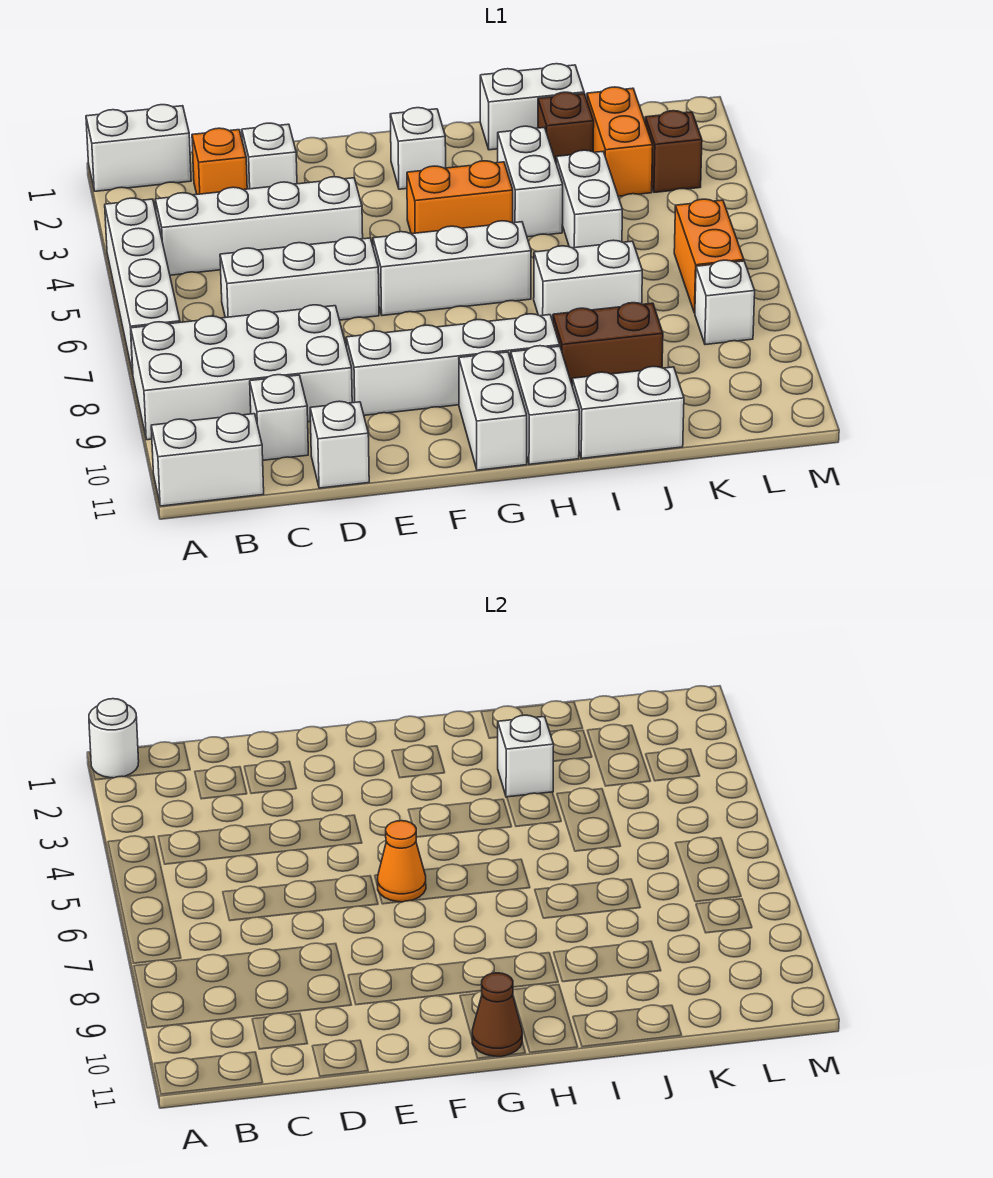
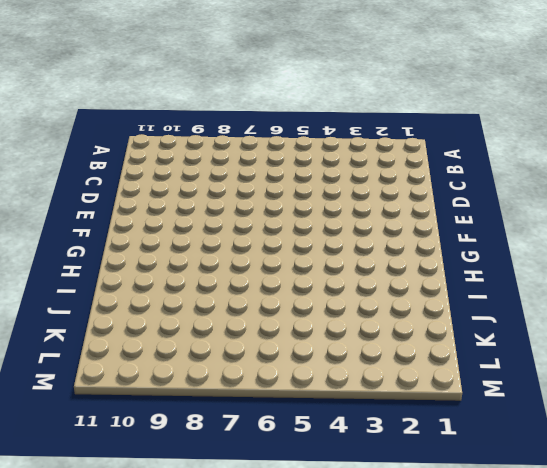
none -> white 1x2 brick [86,105,191,191]
none -> white 1x4 brick [105,198,180,374]
none -> white 2x4 brick [131,305,352,440]
none -> white 1x2 brick [151,413,264,506]

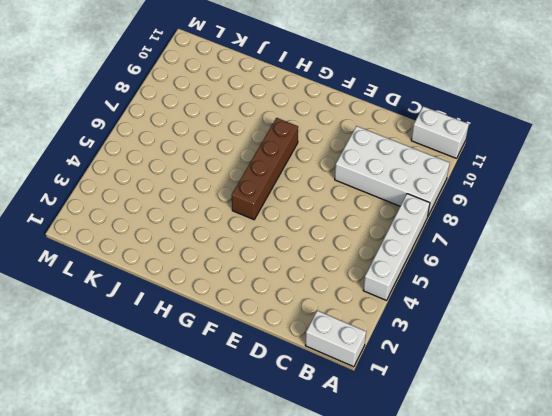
brown 1x4 brick [232,118,298,220] -> white 1x3 brick [373,221,531,316]
none -> white 1x4 brick [155,177,363,275]
none -> orange 1x1 brick [192,128,247,194]
none -> white 1x3 brick [220,237,379,320]
none -> white 1x1 brick [250,375,308,460]

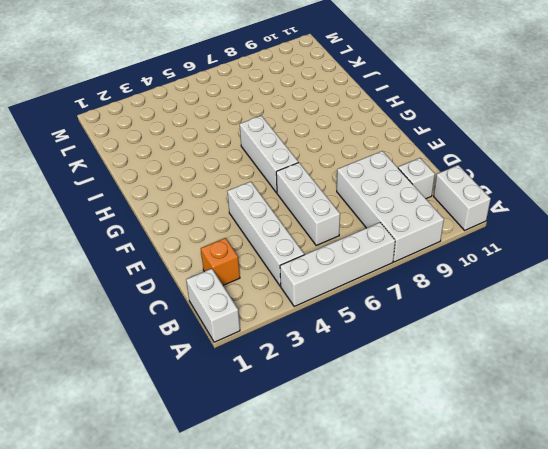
none -> white 1x1 brick [242,123,297,189]
none -> white 1x1 brick [310,401,369,488]
none -> white 1x4 brick [346,314,560,415]
none -> white 1x1 brick [390,108,446,189]

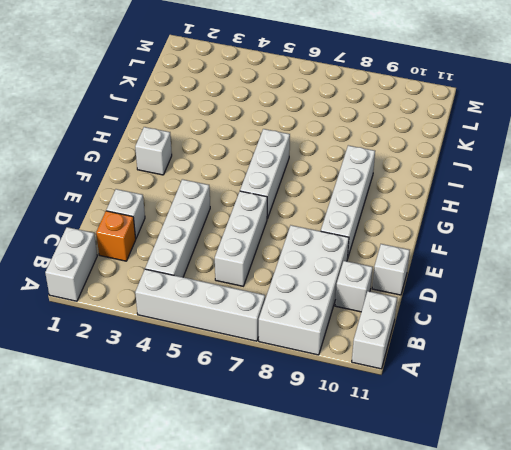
none -> orange 1x2 brick [407,161,513,234]
none -> white 1x2 brick [459,352,527,470]
none -> white 1x2 brick [511,346,579,464]
none -> white 1x2 brick [480,64,584,150]

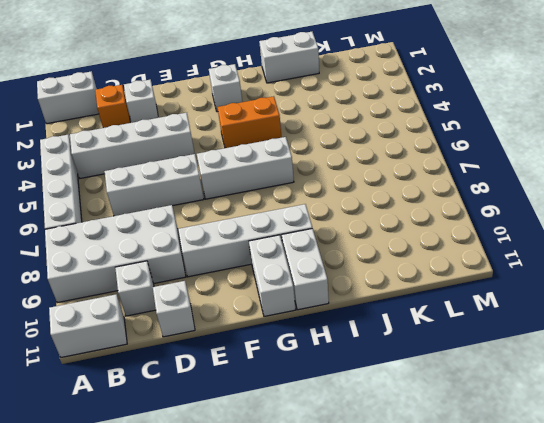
none -> white 1x2 brick [498,126,563,237]
none -> white 1x2 brick [534,240,642,321]
none -> brown 1x2 brick [553,303,663,384]
none -> white 1x2 brick [572,367,684,458]

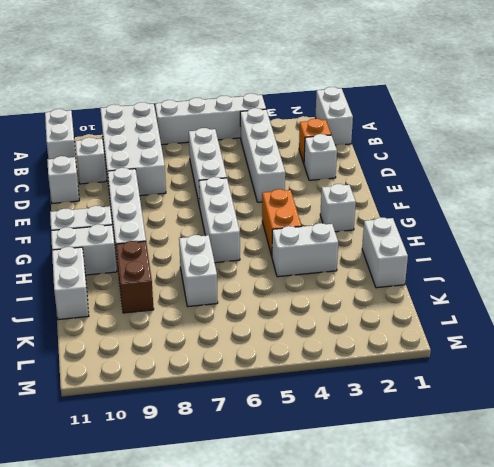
none -> brown 1x1 brick [538,92,594,162]
none -> white 1x2 brick [556,150,622,248]
none -> orange 1x2 brick [587,87,653,196]
none -> brown 1x1 brick [645,111,702,192]

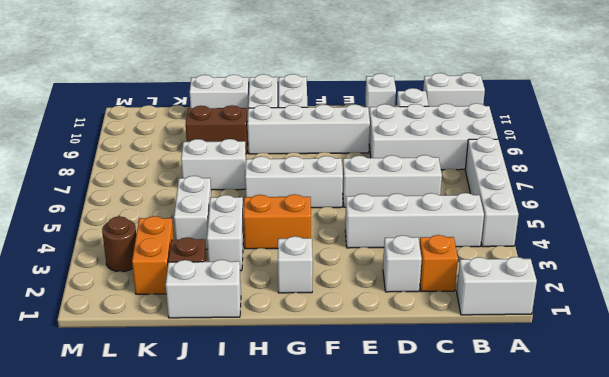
brown 1x1 round brick [102,216,136,272] -> brown 1x1 brick [645,111,702,192]
none -> orange 1x2 brick [674,199,744,313]
none -> white 1x1 brick [695,260,755,345]
none -> white 1x1 round brick [89,699,139,778]
none -> orange 1x1 cone [377,821,426,902]

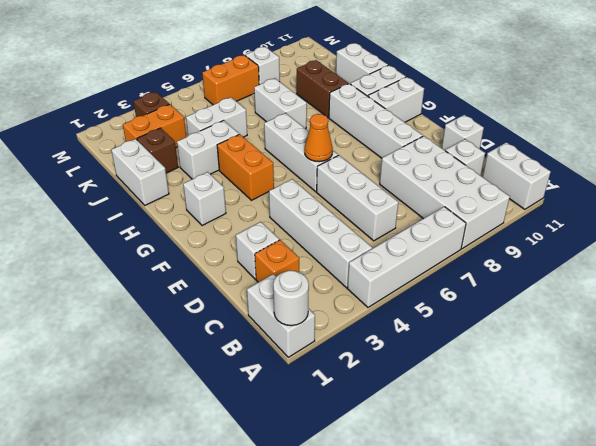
none -> brown 1x1 cone [472,973,522,1057]
none -> white 1x1 brick [498,715,554,797]

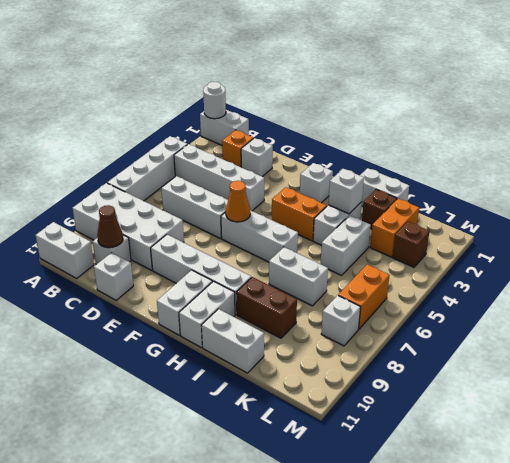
brown 1x1 cone [97,205,123,248] -> brown 1x1 cone moved to [472,973,522,1057]

